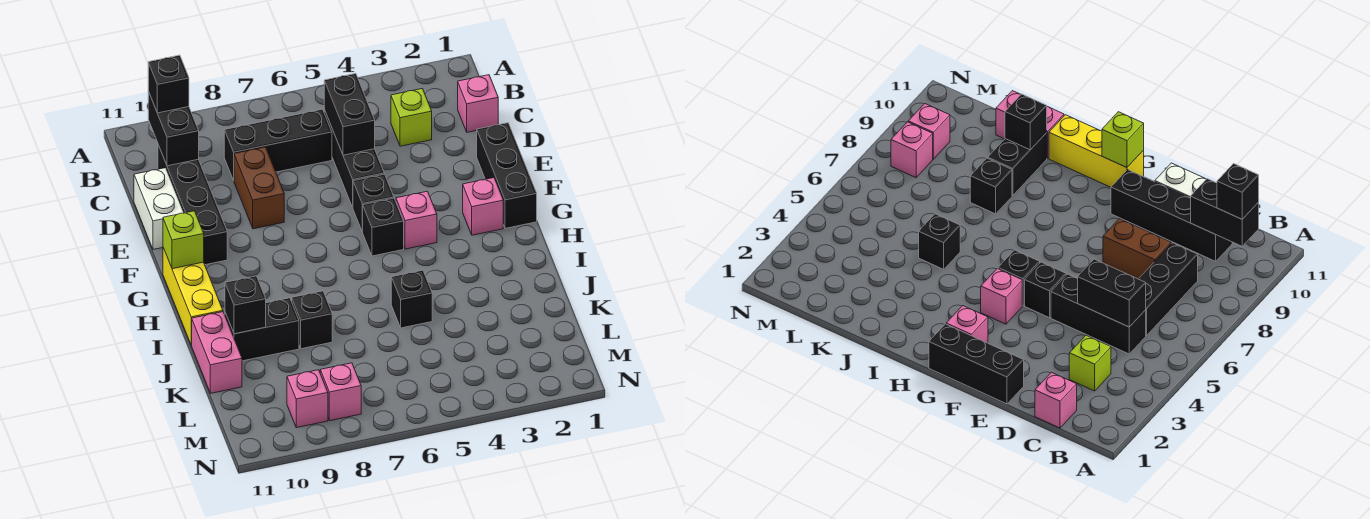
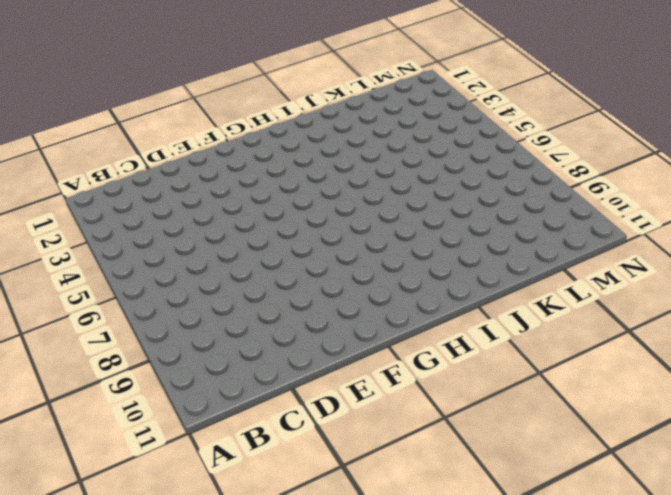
none -> pink 1x1 brick [458,75,498,132]
none -> lime 1x1 brick [391,89,432,146]
none -> black 1x3 brick [324,110,384,207]

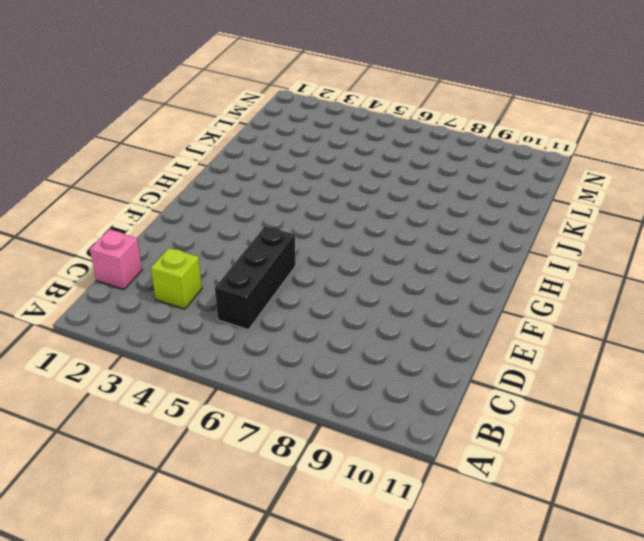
none -> black 1x3 brick [224,109,332,180]
none -> black 1x4 brick [158,145,227,265]
none -> brown 1x2 brick [234,147,284,229]

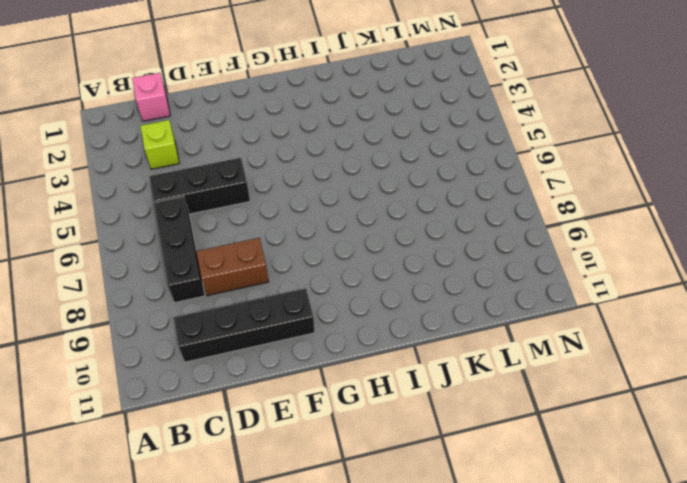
none -> white 1x2 brick [134,168,184,249]
none -> black 1x3 brick [477,123,537,228]
none -> black 1x1 brick [353,174,394,232]

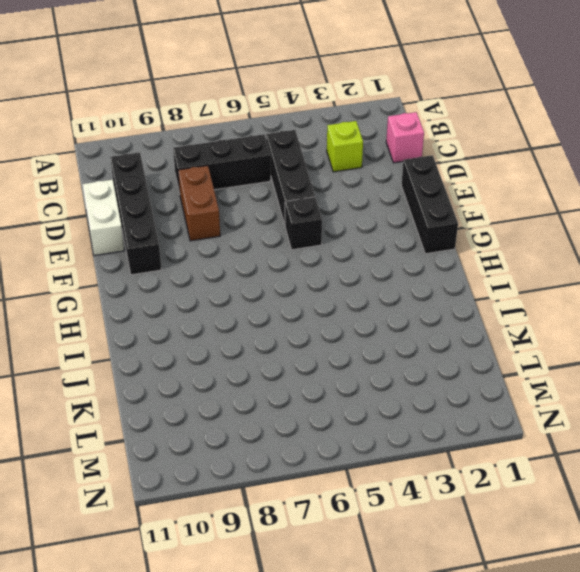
none -> pink 1x1 brick [463,178,503,235]
none -> pink 1x1 brick [396,191,437,249]
none -> black 1x1 brick [363,198,404,256]

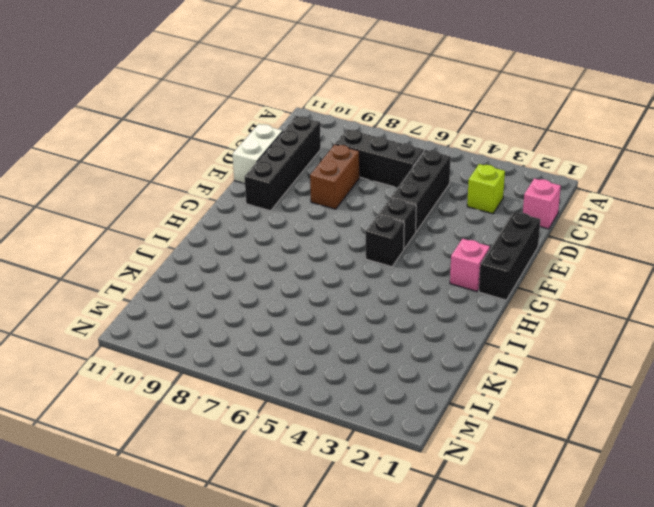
none -> pink 1x1 brick [396,191,437,249]
none -> yellow 1x3 brick [163,248,223,345]
none -> black 1x1 brick [391,270,432,328]

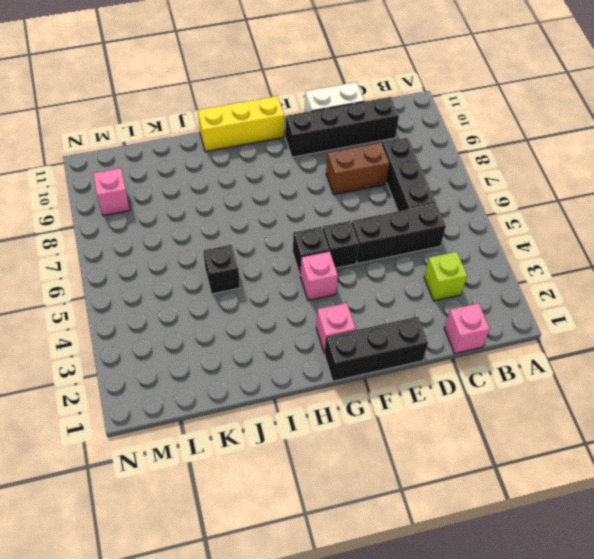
none -> black 1x1 brick [292,291,332,349]
none -> black 1x2 brick [225,298,299,361]
none -> pink 1x2 brick [191,312,242,393]

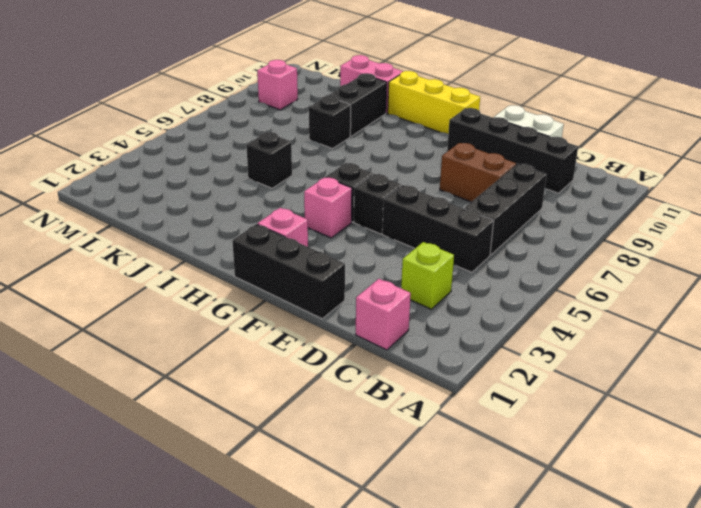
none -> pink 1x1 brick [320,363,361,421]
none -> black 1x2 brick [148,91,199,166]
none -> black 1x2 brick [324,74,375,155]

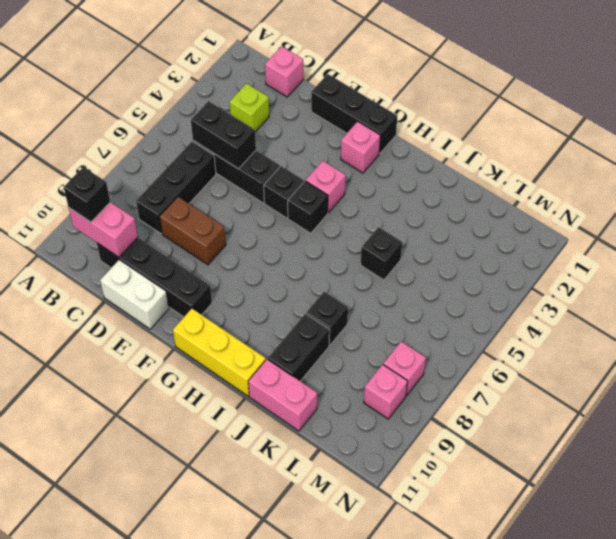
pink 1x2 brick [69,202,138,257] -> black 1x2 brick [148,91,199,166]
none -> lime 1x1 brick [163,211,204,269]
none -> black 1x1 brick [225,276,266,334]

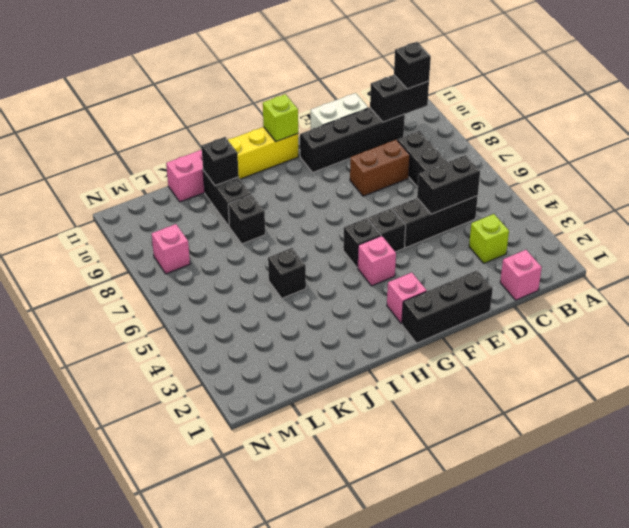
none -> pink 1x1 brick [287,370,328,428]

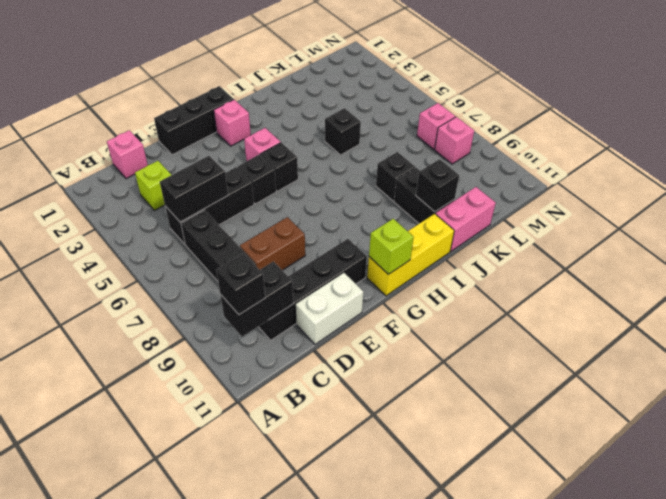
pink 1x1 brick [417,103,455,149] -> pink 1x1 brick moved to [287,370,328,428]

